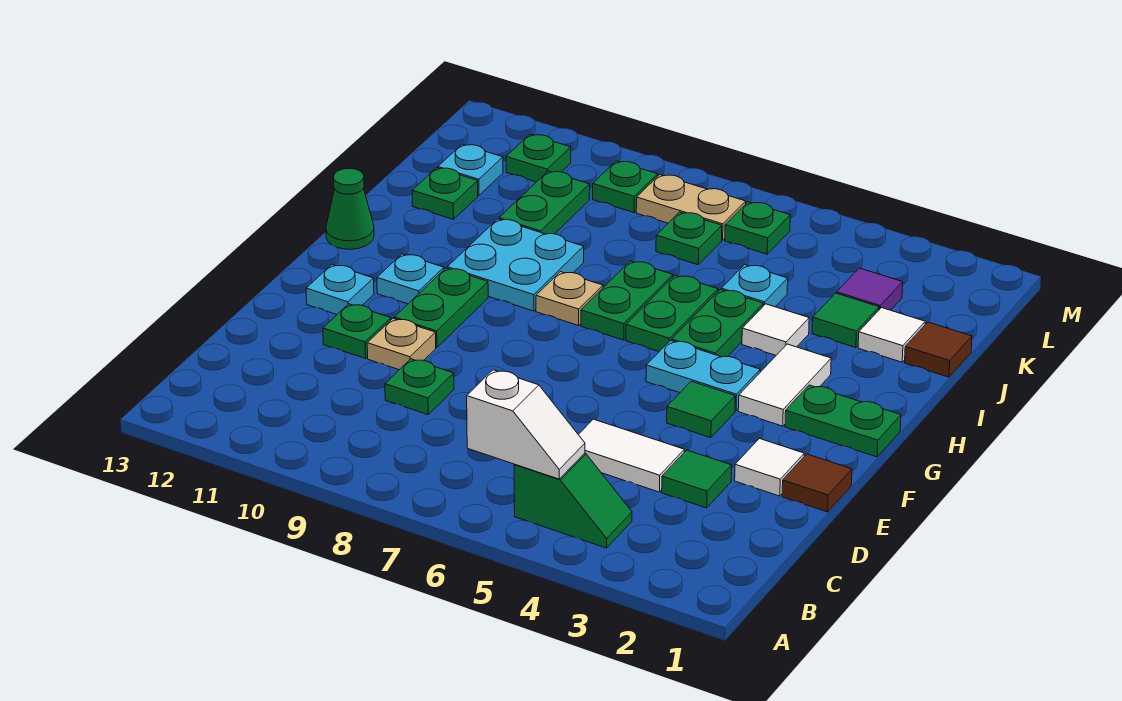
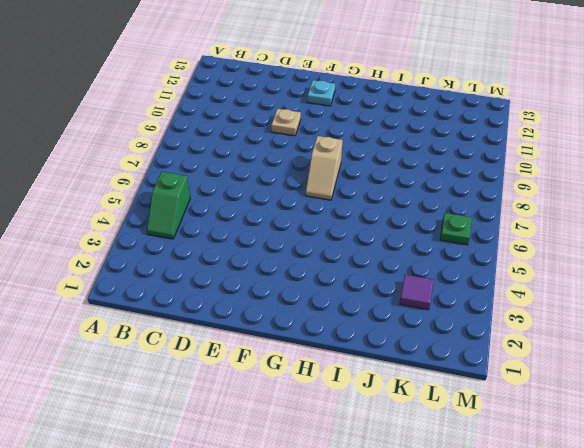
tan 1x2 slope [306,136,343,200] -> none
none -> green 1x1 tile [662,450,732,508]
none -> white 1x2 tile [578,419,684,492]
none -> green 1x1 plate [385,359,454,415]
none -> brown 1x1 tile [782,454,852,512]

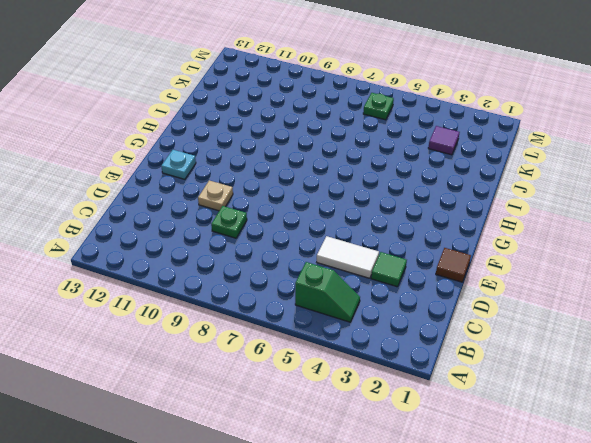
none -> white 1x1 tile [735,439,804,496]
none -> green 1x1 plate [323,304,391,358]
none -> green 1x1 tile [667,381,735,438]
none -> green 1x2 plate [394,268,488,347]

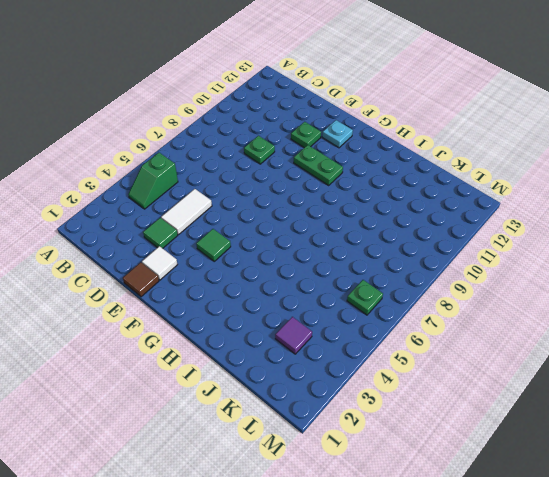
none -> tan 1x1 plate [367,318,436,370]
none -> green 1x2 plate [785,385,901,457]
none -> white 1x2 tile [738,344,831,426]
none -> cyan 1x2 plate [646,340,760,411]

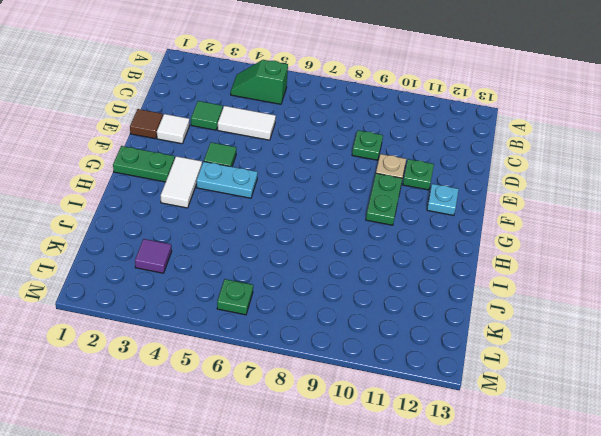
none -> cyan 1x1 plate [377,254,444,304]
none -> green 1x2 plate [672,290,763,357]
none -> green 1x2 plate [626,275,718,352]
none -> green 1x2 plate [581,261,673,340]

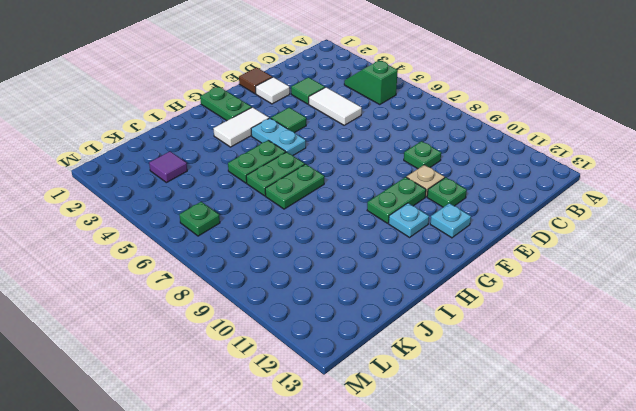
none -> tan 1x1 plate [536,272,603,326]
none -> cyan 2x2 plate [447,219,584,311]
none -> green 1x1 cone [326,169,374,249]
none -> white 1x1 tile [742,304,809,355]

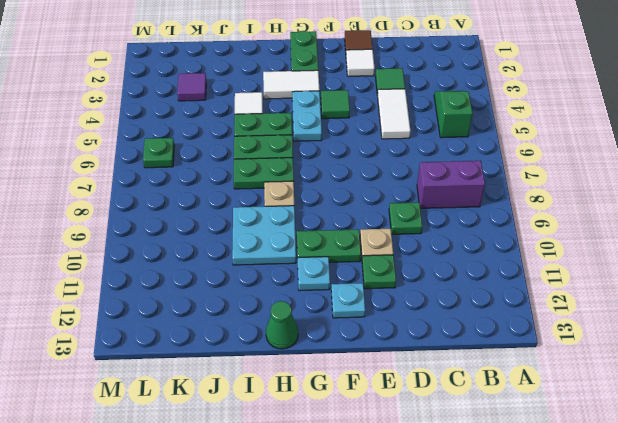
purple 1x2 brick [417,161,485,208] -> none
none -> brown 1x1 tile [905,322,972,377]
none -> white 1x1 tile [858,308,925,362]
none -> green 1x1 tile [812,293,879,348]
none -> cyan 1x1 plate [721,265,788,307]

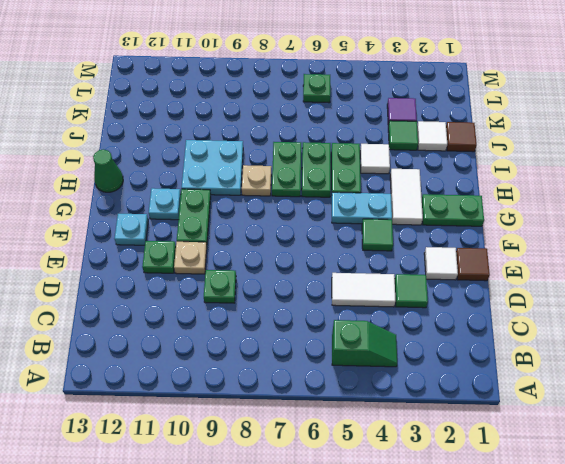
none -> cyan 1x1 plate [721,265,788,307]
none -> green 1x2 plate [499,171,590,234]
none -> green 1x1 plate [412,168,478,219]
none -> green 1x1 plate [656,212,722,265]

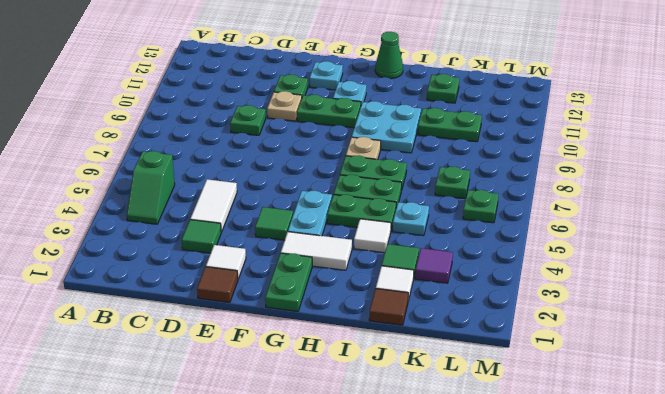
none -> cyan 1x1 plate [438,144,503,195]
none -> tan 1x2 plate [636,175,746,240]
none -> green 1x1 plate [593,161,658,212]
none -> green 1x1 plate [506,134,571,182]

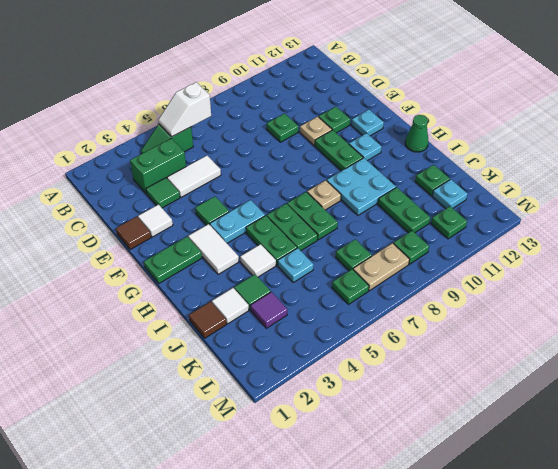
green 1x2 brick [130,138,186,194] -> none

